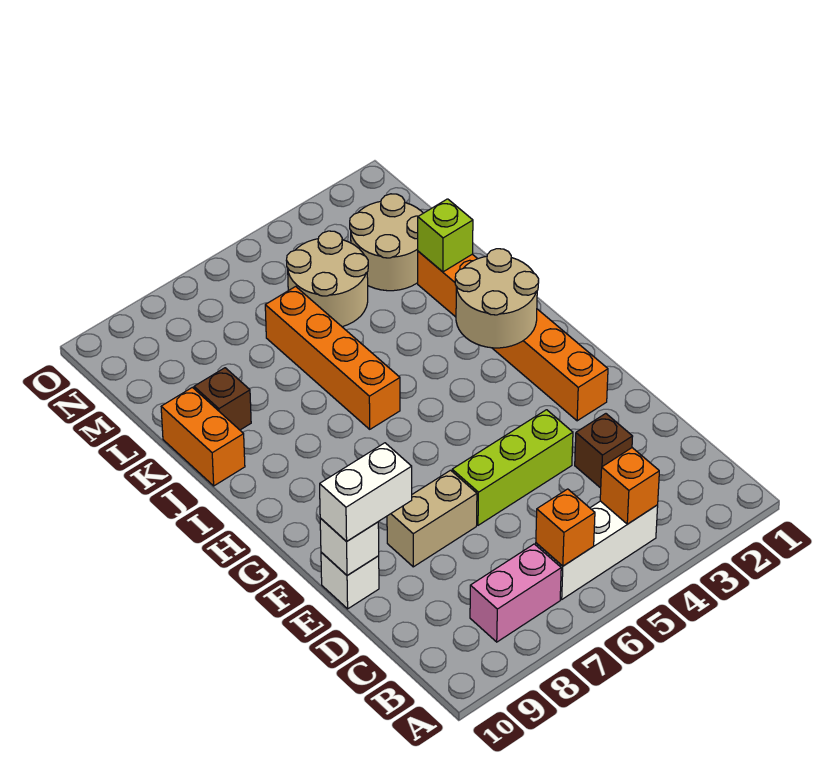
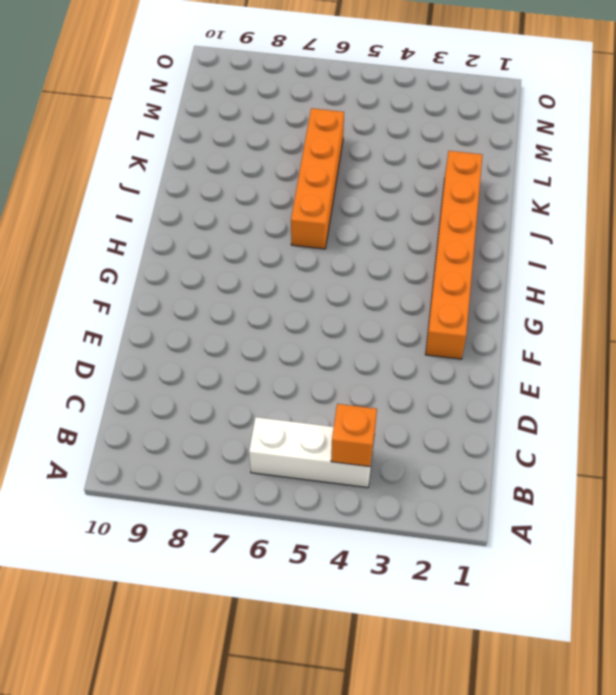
none -> pink 1x2 brick [470,544,561,642]
none -> brown 1x1 brick [575,414,633,488]
none -> lime 1x3 brick [452,410,573,525]

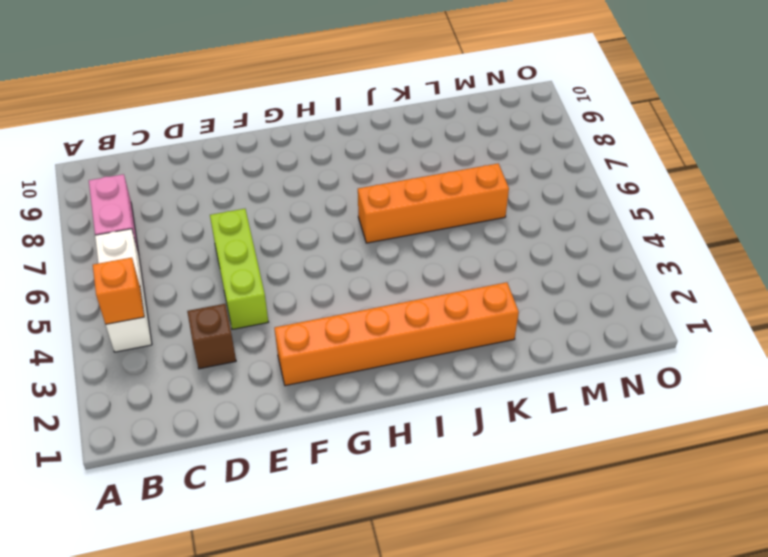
none -> tan 1x2 brick [387,470,477,567]
none -> white 1x1 brick [321,552,379,609]
none -> orange 1x2 brick [161,387,245,486]

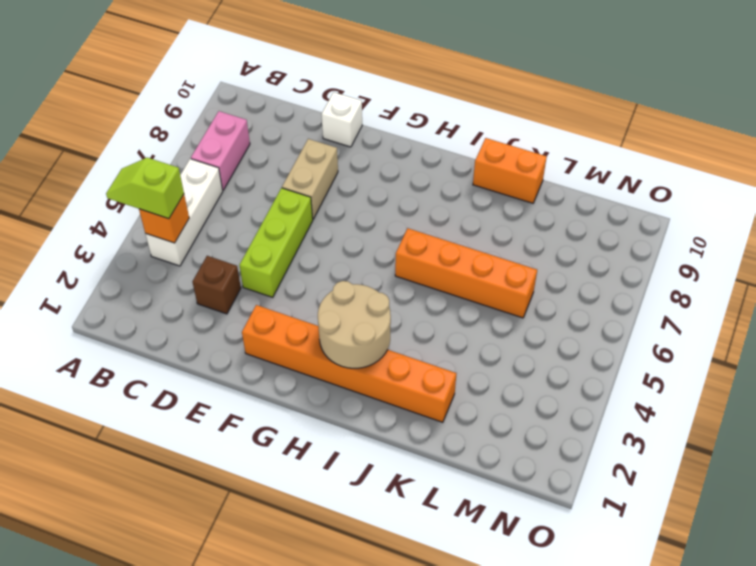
lime 1x2 slope [106,158,184,219] -> none
none -> brown 1x1 brick [194,368,251,430]
none -> tan 2x2 round brick [350,194,423,291]
none -> tan 2x2 round brick [286,231,368,327]

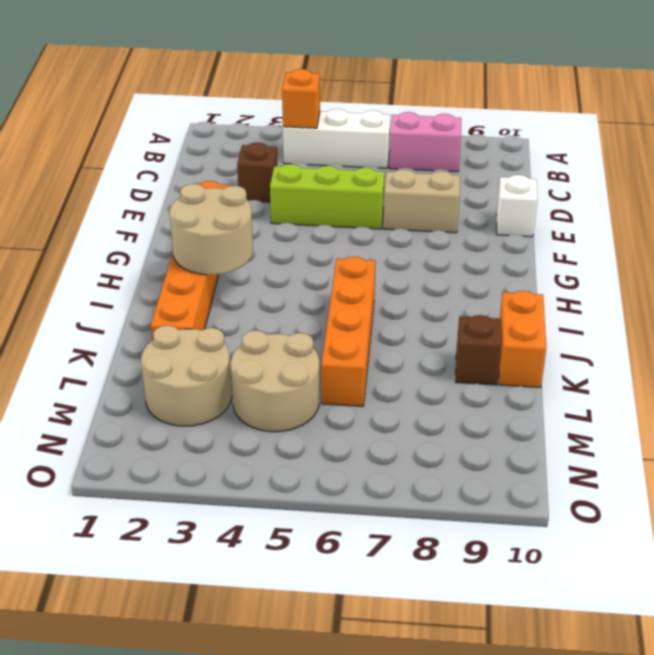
none -> orange 1x1 brick [536,489,595,566]
none -> white 1x1 brick [320,518,379,575]
none -> lime 1x1 brick [418,199,473,272]

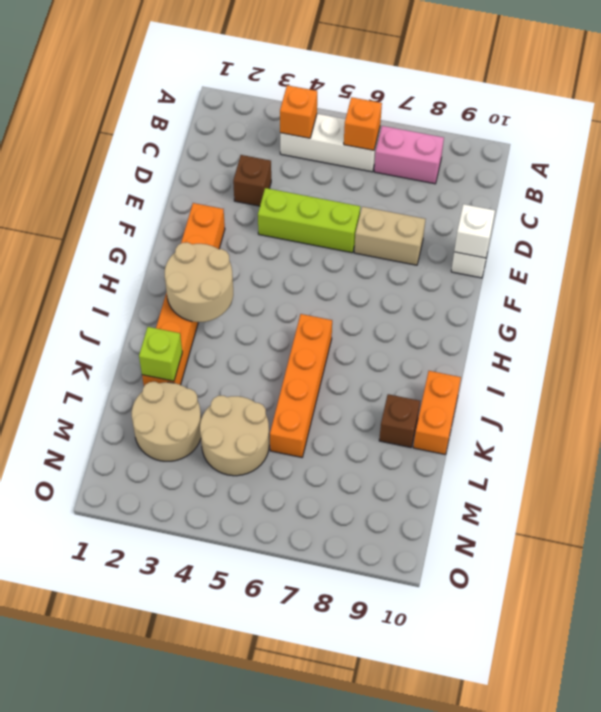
none -> white 1x2 brick [320,443,412,542]

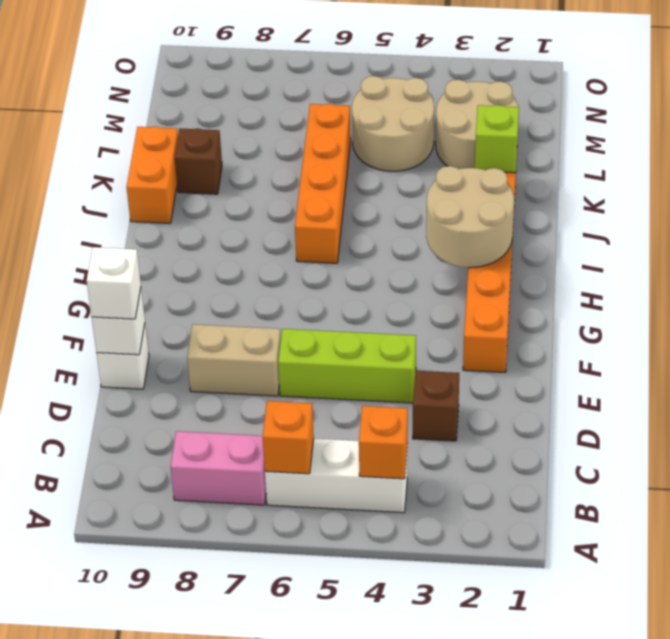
white 1x1 brick [87,247,141,319] -> white 1x2 brick [320,443,412,542]

